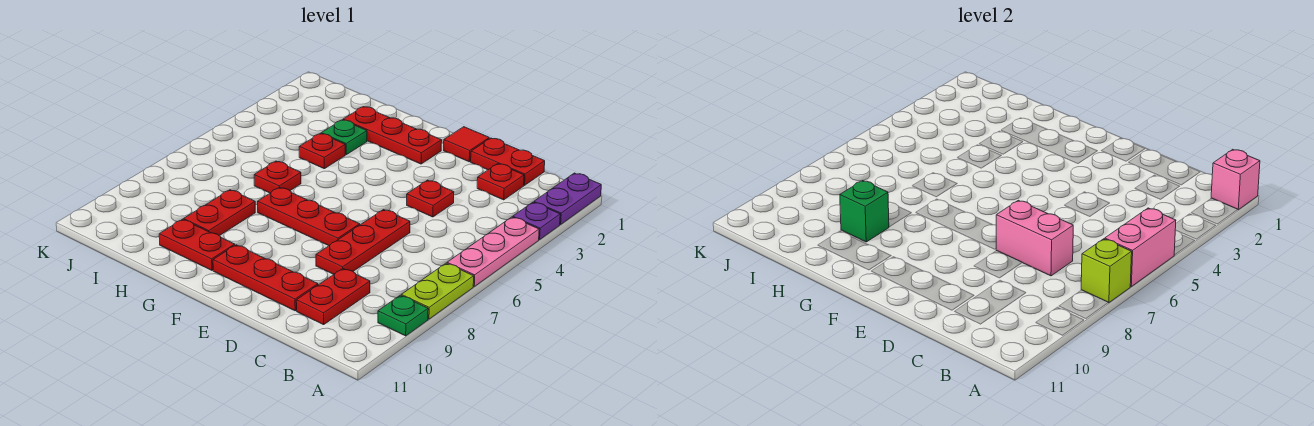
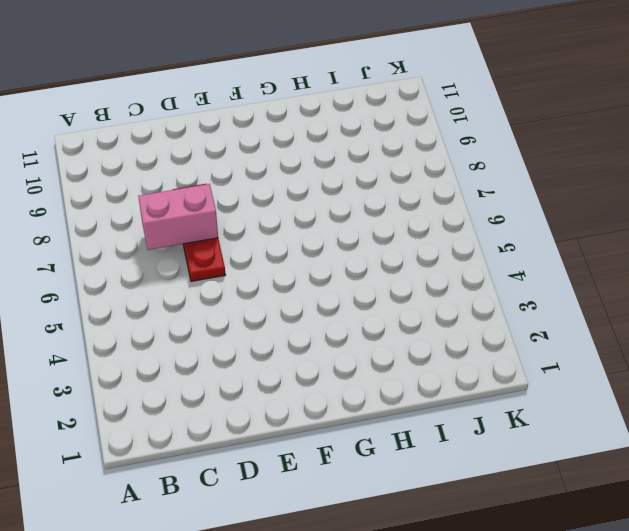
none -> purple 1x2 plate [534,173,601,225]
none -> purple 1x1 plate [513,202,560,240]
none -> pink 1x3 plate [447,217,539,286]

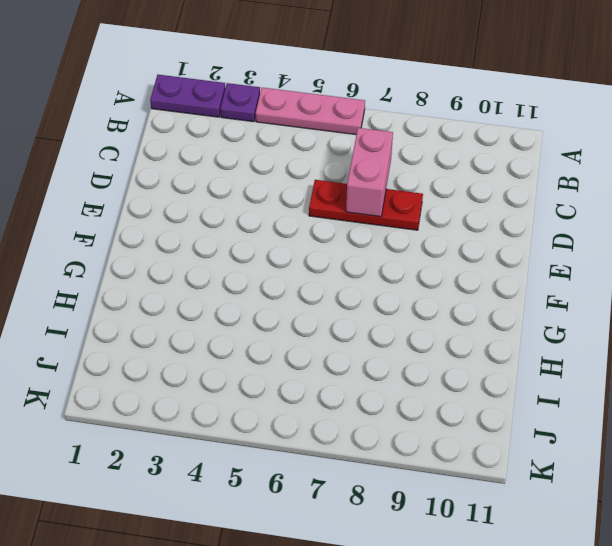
none -> lime 1x2 plate [401,263,474,319]
none -> green 1x1 plate [378,295,428,336]
none -> red 1x2 plate [471,138,545,185]

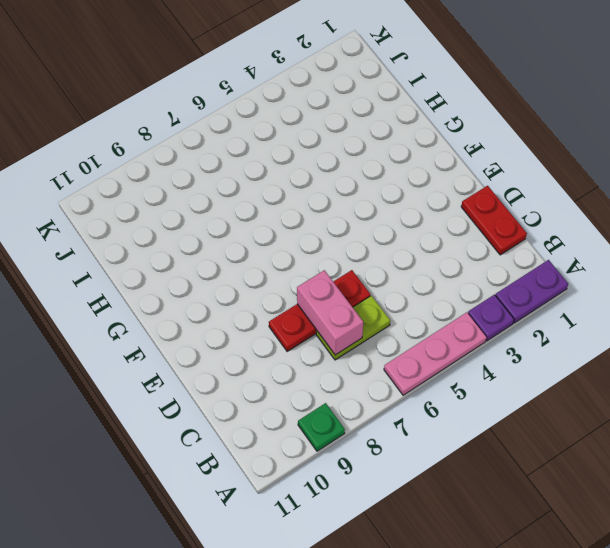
lime 1x2 plate [316,296,390,360] -> lime 1x2 plate moved to [401,263,474,319]
none -> red 1x1 plate [477,164,524,200]
none -> red 1x2 plate [296,269,370,325]
none -> red 1x1 plate [407,180,454,217]

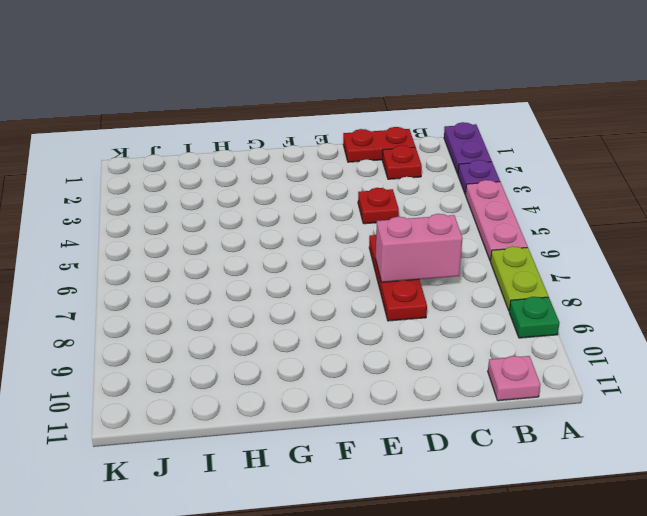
pink 1x1 plate [488,356,540,401] -> none
none -> red 1x2 plate [296,269,370,325]
none -> red 1x3 plate [213,245,318,311]
none -> red 1x1 tile [444,127,489,162]

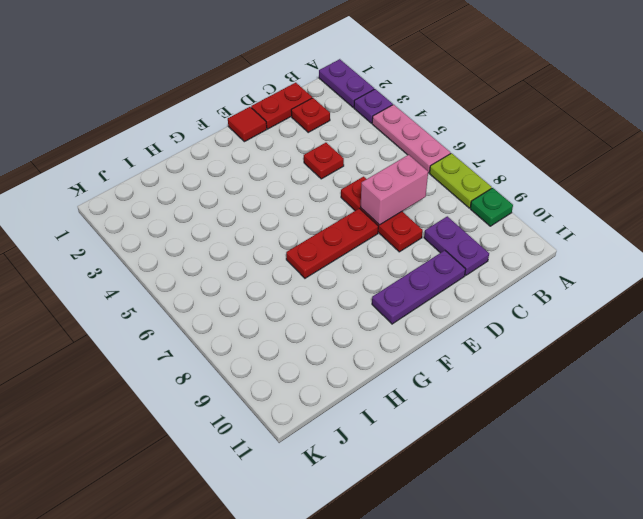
purple 1x2 plate [424,216,489,275] -> red 1x2 plate [296,269,370,325]
purple 1x3 plate [372,250,466,324] -> red 1x3 plate [213,245,318,311]
none -> red 1x3 plate [343,107,442,164]
none -> red 1x2 plate [159,219,235,270]
none -> green 1x1 plate [321,120,367,155]

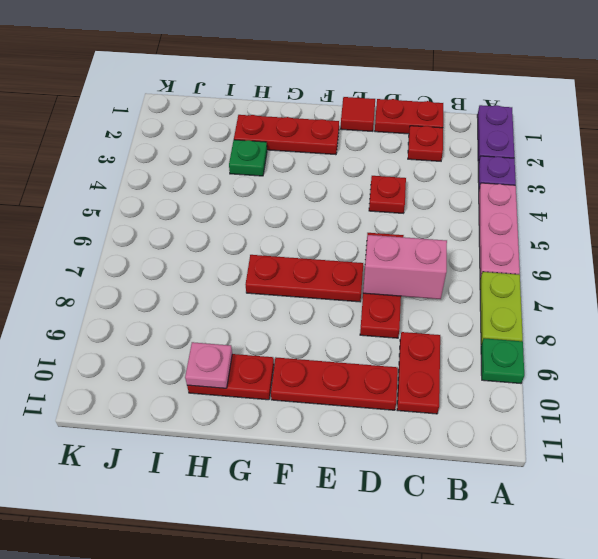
pink 1x1 plate [185,342,232,388] -> none
none -> red 1x1 plate [299,133,345,169]
none -> red 1x1 plate [254,161,301,193]
none -> red 1x2 plate [184,190,255,236]

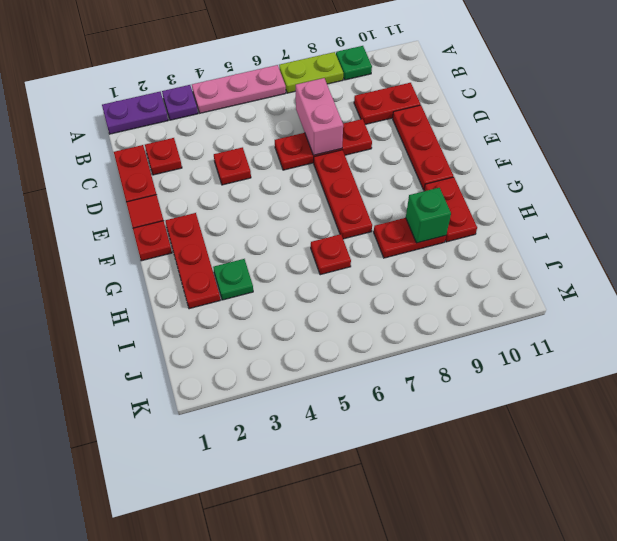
red 1x1 plate [133,221,172,261] -> red 1x1 plate moved to [299,133,345,169]
none -> pink 1x1 brick [1211,149,1260,210]
none -> pink 1x2 brick [1105,208,1176,286]
none -> lime 1x1 brick [1081,239,1132,303]

